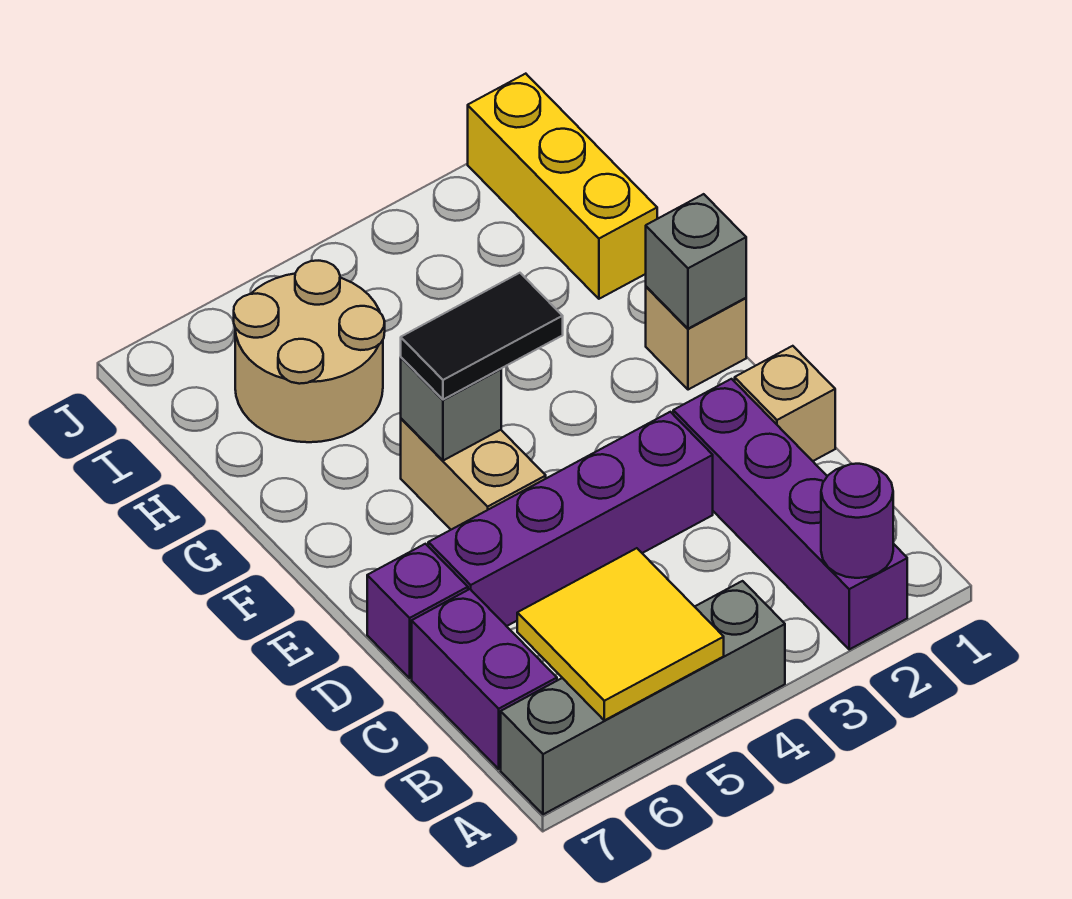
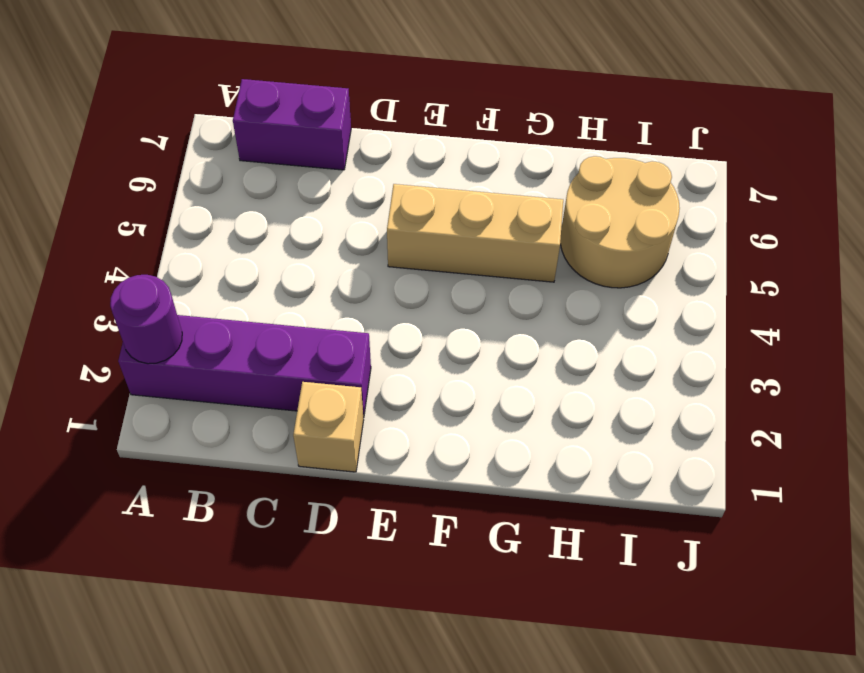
tan 1x3 brick [387,184,563,282] -> tan 1x2 brick [401,419,546,530]
none -> grey 1x4 brick [501,581,785,814]
none -> purple 1x4 brick [428,412,713,626]
none -> purple 1x1 brick [367,544,468,678]

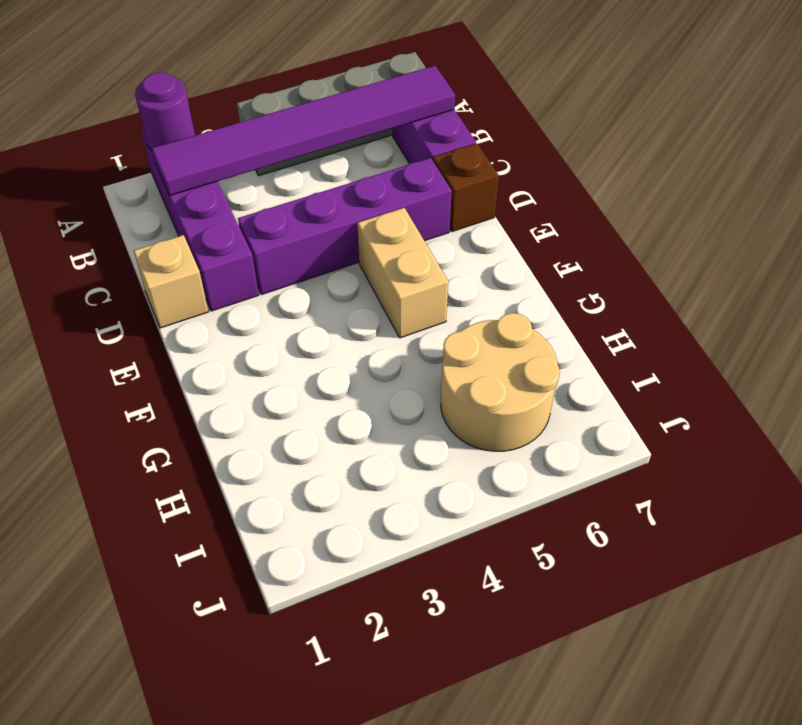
purple 1x6 tile [152,66,455,196] -> yellow 2x2 tile [517,548,724,720]
brown 1x1 brick [433,144,499,232] -> purple 1x1 brick [367,544,468,678]
none -> tan 1x1 brick [646,287,746,390]
none -> yellow 1x3 brick [468,74,657,299]
none -> grey 1x1 brick [646,194,746,329]

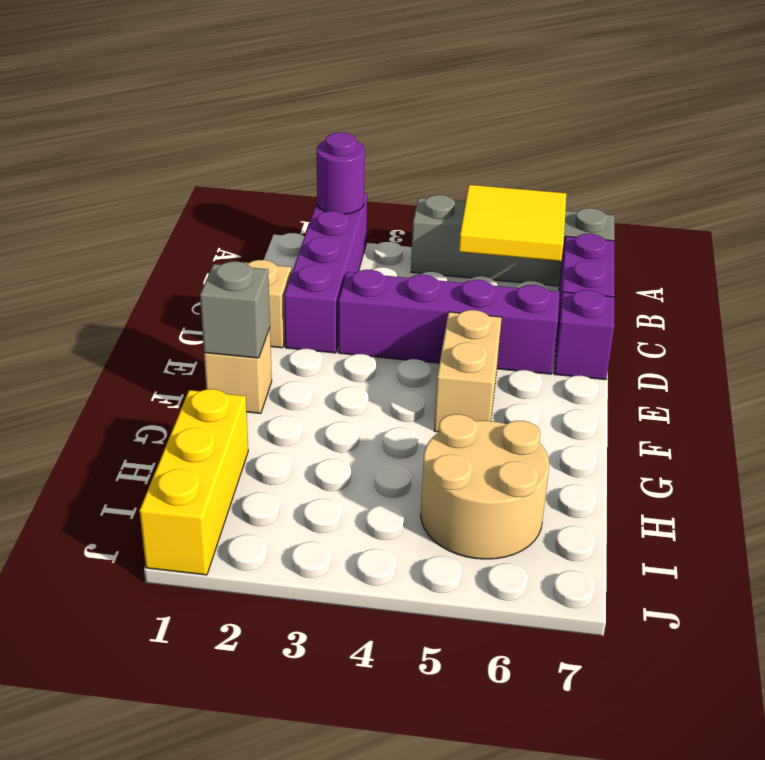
none -> grey 1x1 brick [401,358,501,461]
none -> black 1x2 tile [401,273,563,400]

